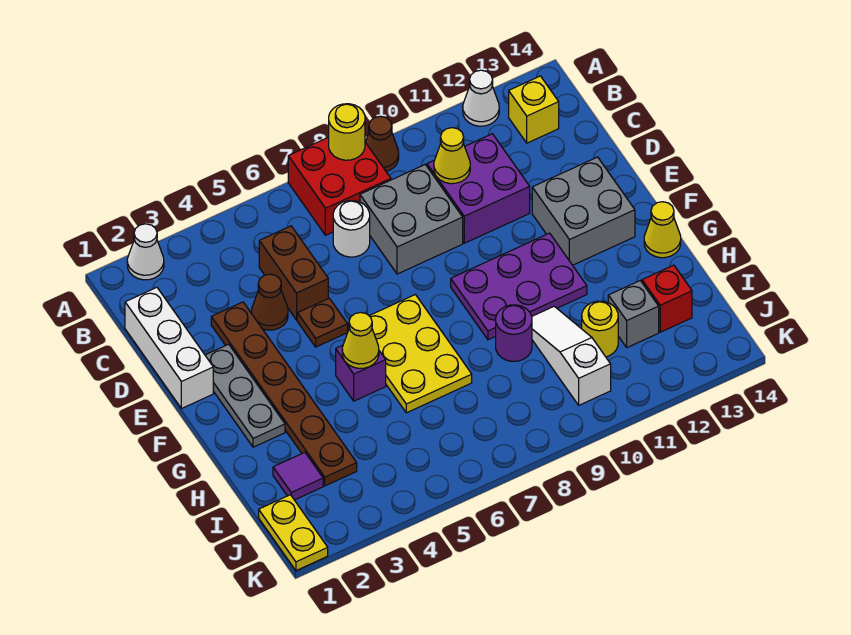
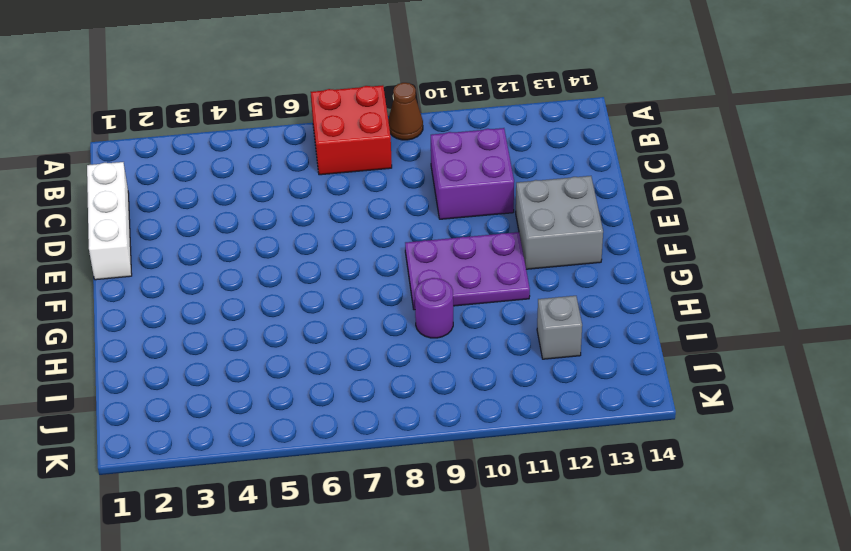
none -> white 1x1 cone [127,224,164,280]
none -> white 1x1 cone [463,70,499,126]
none -> yellow 1x1 brick [509,76,559,143]

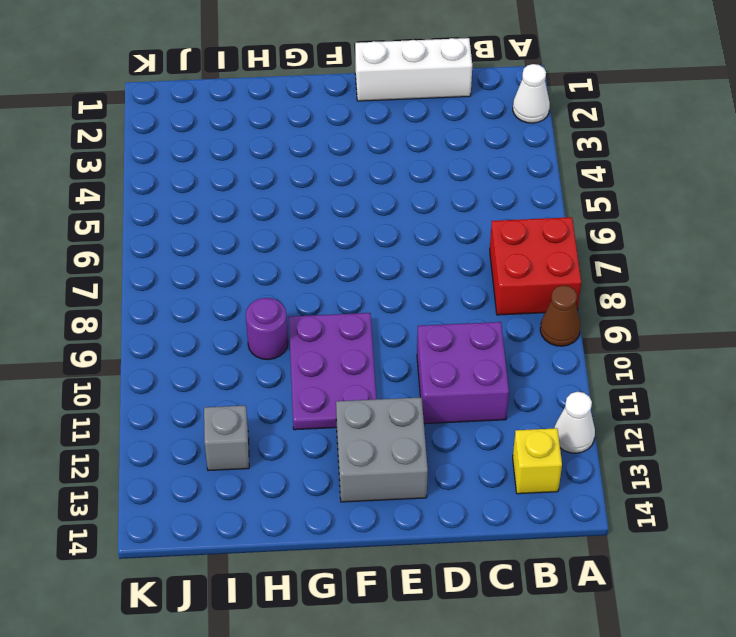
none -> brown 1x2 brick [259,226,328,320]
none -> white 1x1 round brick [333,201,370,257]
none -> grey 2x2 brick [360,165,463,274]

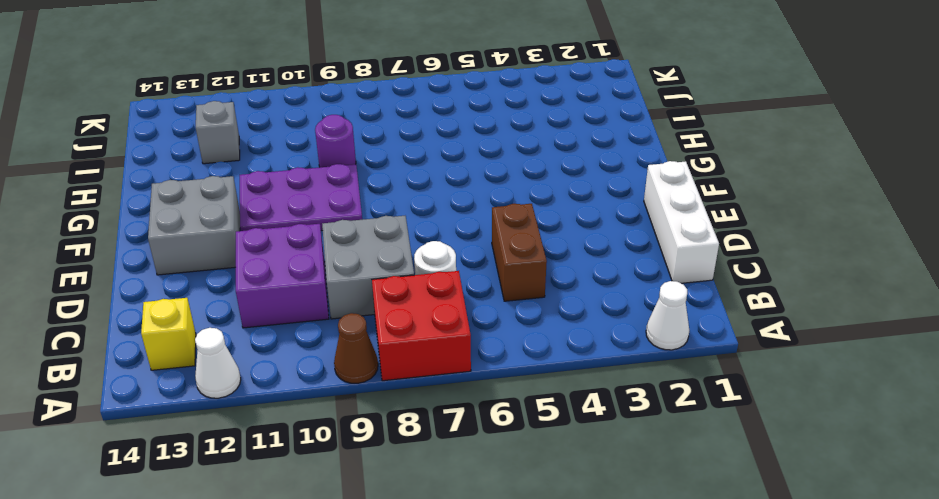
none -> brown 1x6 plate [211,302,357,486]
none -> brown 1x1 cone [252,274,288,330]
none -> grey 1x3 plate [205,344,285,447]

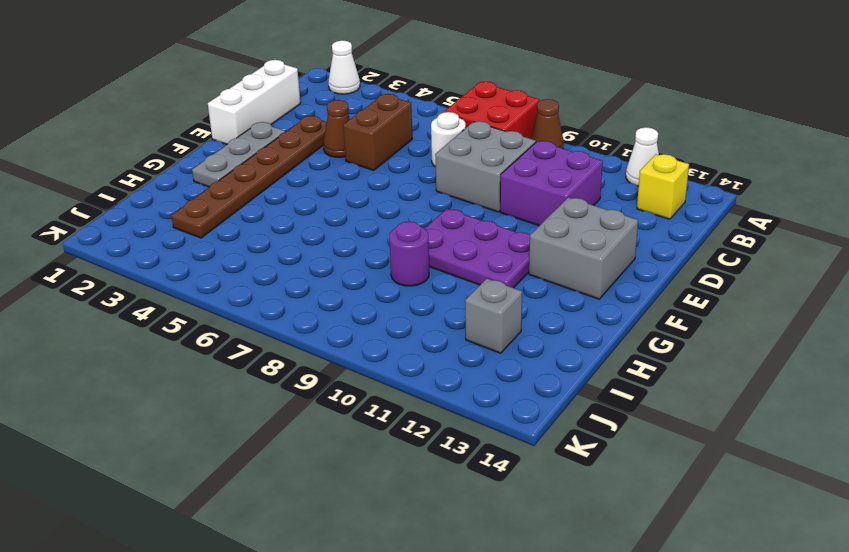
none -> brown 1x1 plate [297,298,348,347]
none -> yellow 2x3 plate [369,295,472,413]
none -> purple 1x1 brick [336,345,386,401]

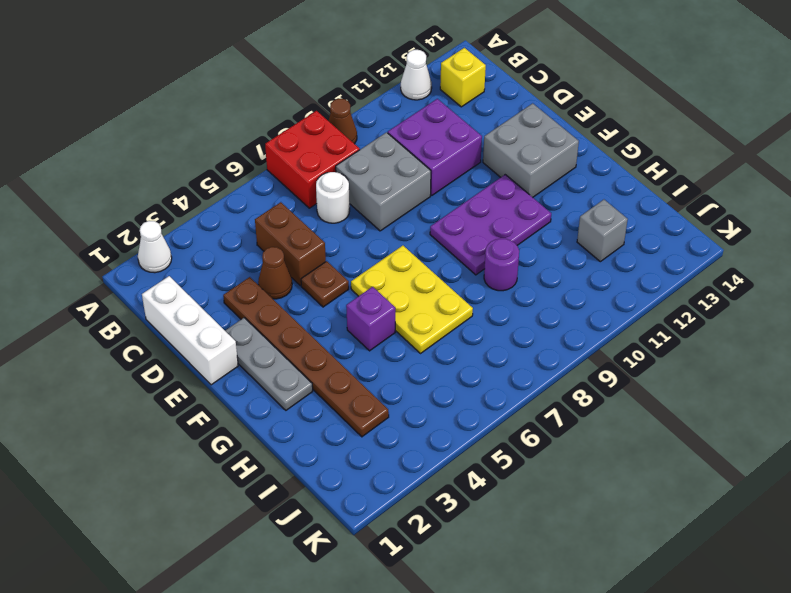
none -> yellow 1x1 cone [644,202,681,258]
none -> white 1x3 slope [532,306,611,405]
none -> purple 1x1 tile [273,452,323,500]

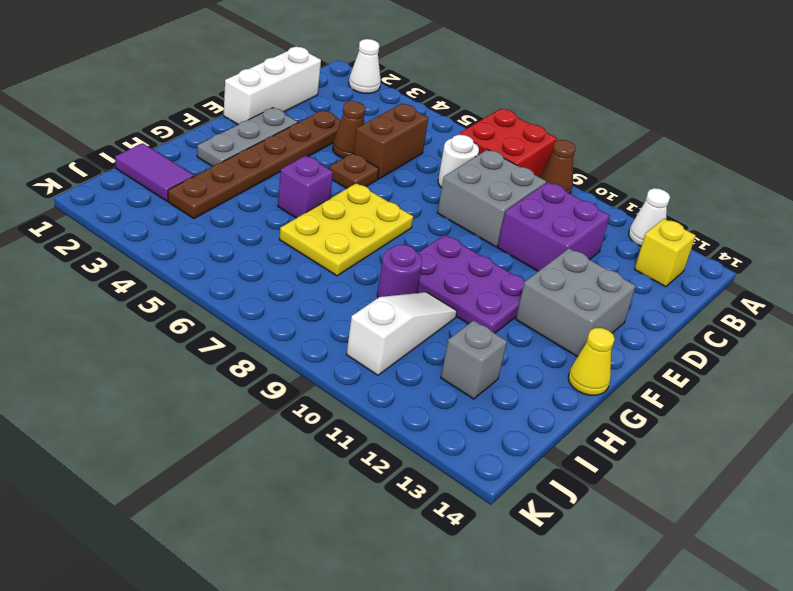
purple 1x2 tile [115,143,194,201] -> purple 1x1 tile [273,452,323,500]
none -> yellow 1x1 round brick [582,301,618,357]
none -> red 1x1 brick [642,265,692,332]
none -> yellow 1x2 plate [259,495,328,571]

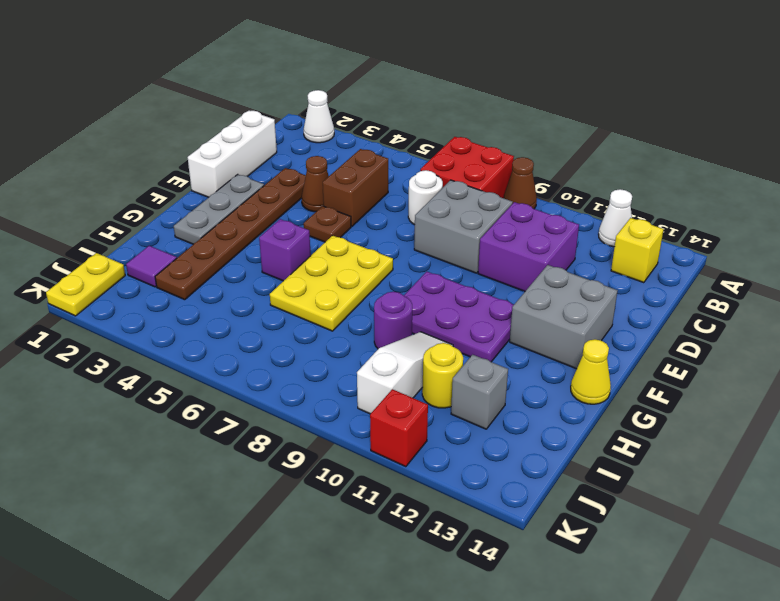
red 1x1 brick [370,389,428,467] -> red 1x1 brick moved to [642,265,692,332]
none -> yellow 1x1 round brick [329,104,365,160]
none -> yellow 1x1 cone [434,128,470,184]
none -> yellow 1x1 cone [342,312,379,368]

